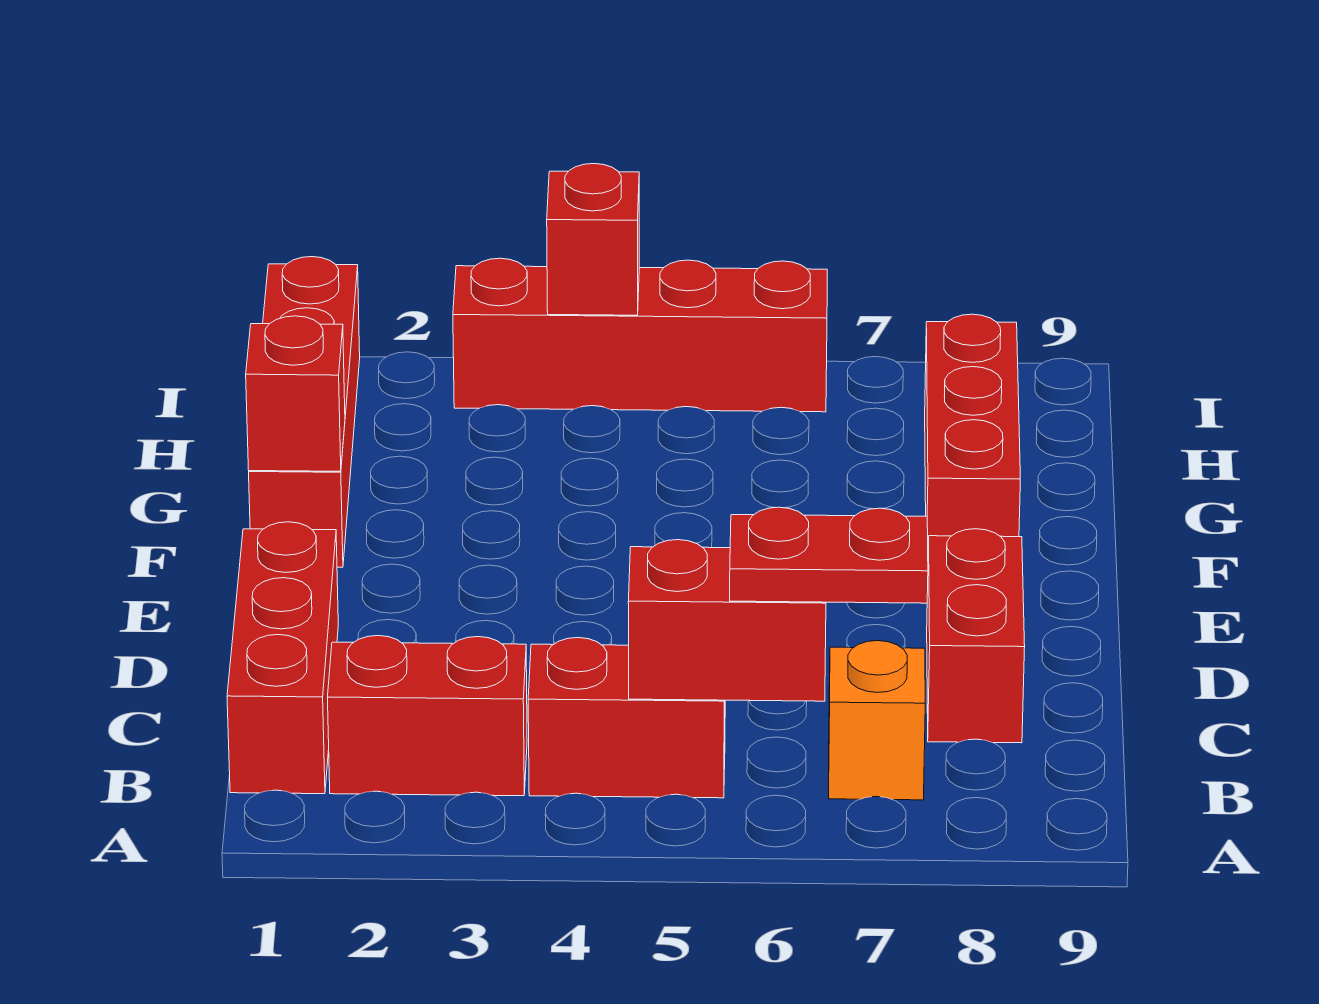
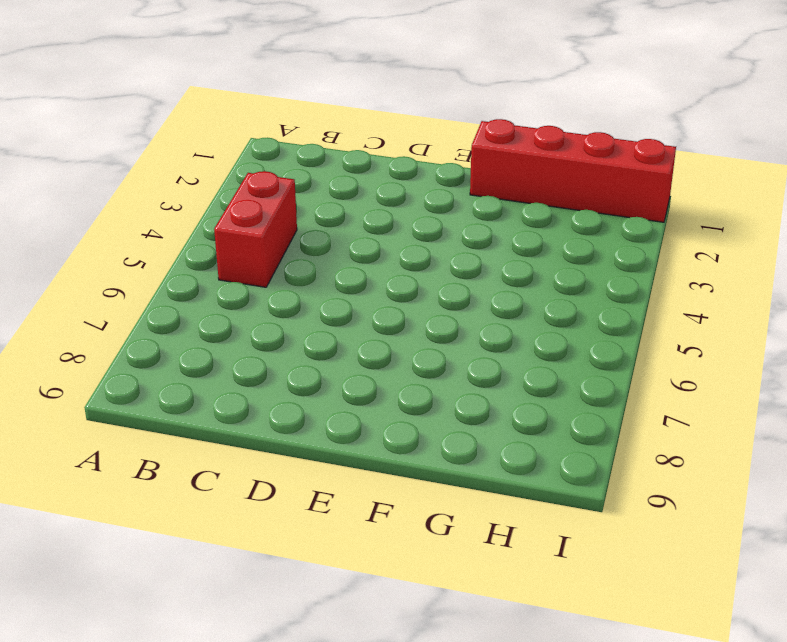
none -> red 1x3 brick [227,522,338,794]
none -> red 1x2 brick [328,636,527,796]
none -> orange 1x1 brick [828,641,925,800]

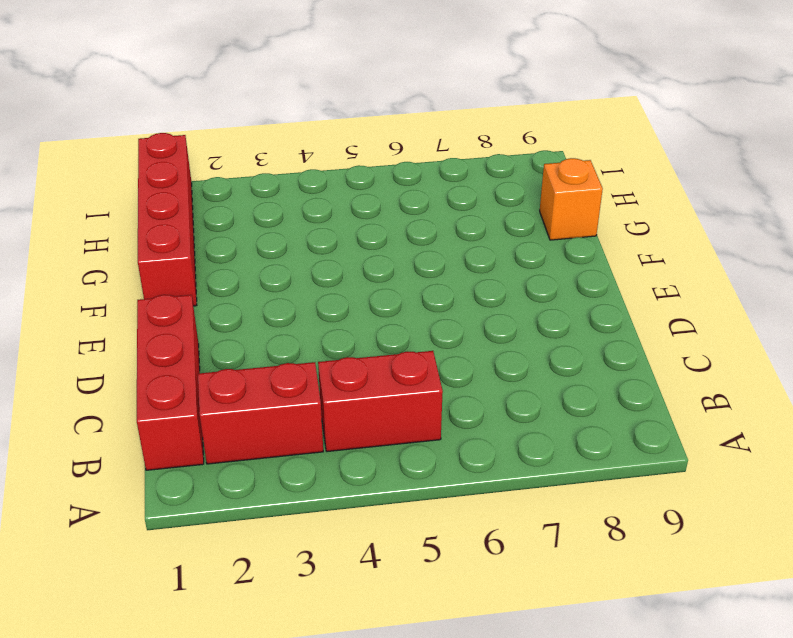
orange 1x1 brick [540,158,603,240] -> orange 1x1 brick moved to [828,641,925,800]
none -> red 1x2 brick [927,529,1025,743]
none -> red 1x3 brick [925,314,1020,539]
none -> red 1x4 brick [453,258,827,412]

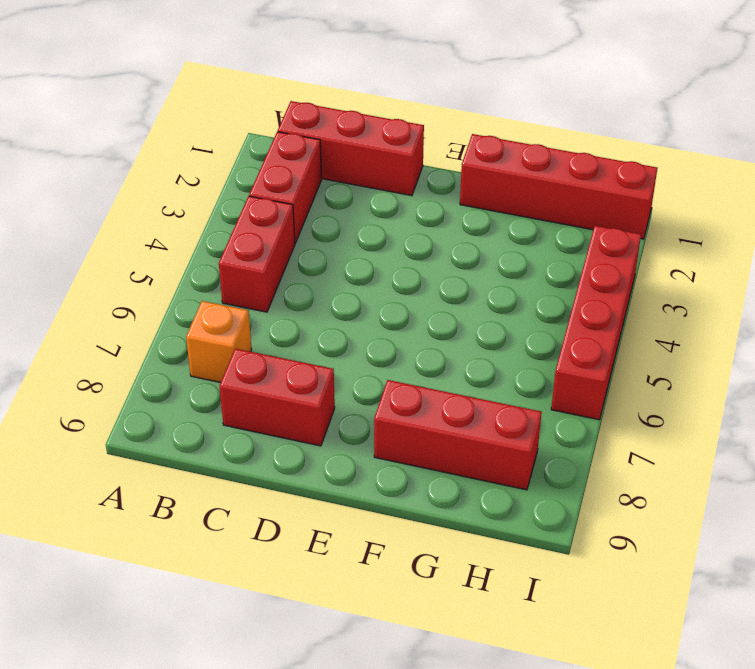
none -> red 1x2 brick [628,540,826,701]
none -> red 1x1 brick [246,316,345,471]
none -> red 1x1 brick [547,164,639,315]

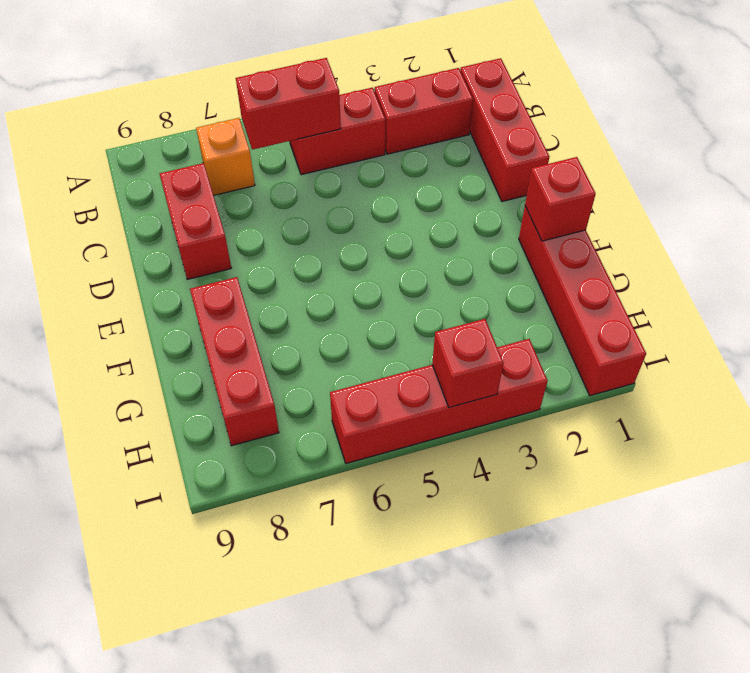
none -> red 1x2 plate [730,507,928,603]

